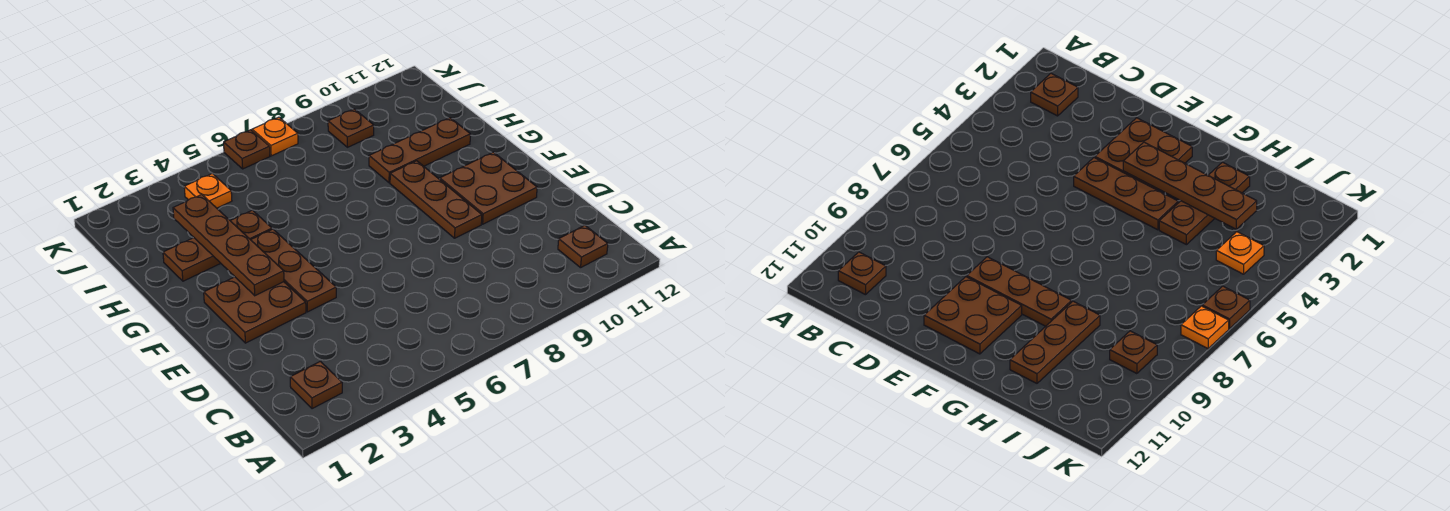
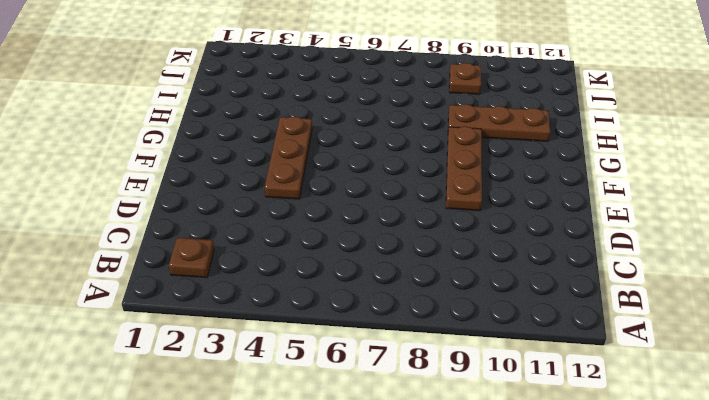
none -> brown 1x1 plate [558,225,608,268]
none -> brown 2x2 plate [204,277,306,343]
none -> brown 2x2 plate [440,152,537,224]

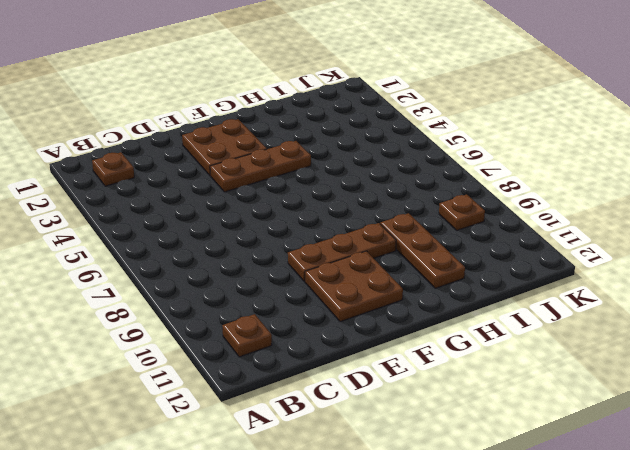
none -> brown 1x3 plate [163,210,272,281]
none -> orange 1x1 plate [184,173,232,208]
none -> brown 1x1 plate [224,130,270,169]

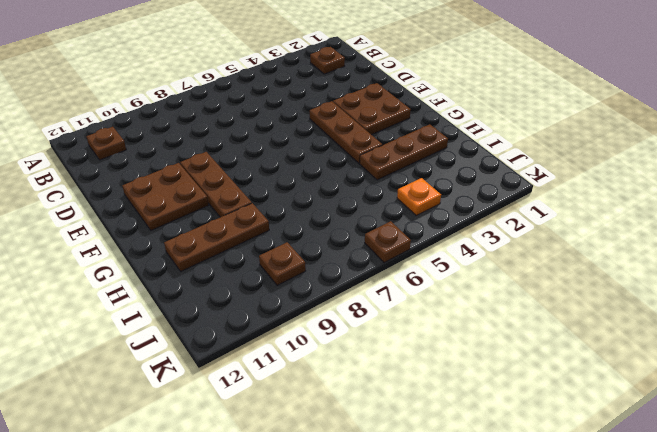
none -> orange 1x1 plate [252,117,298,156]
none -> brown 1x4 plate [173,194,284,296]

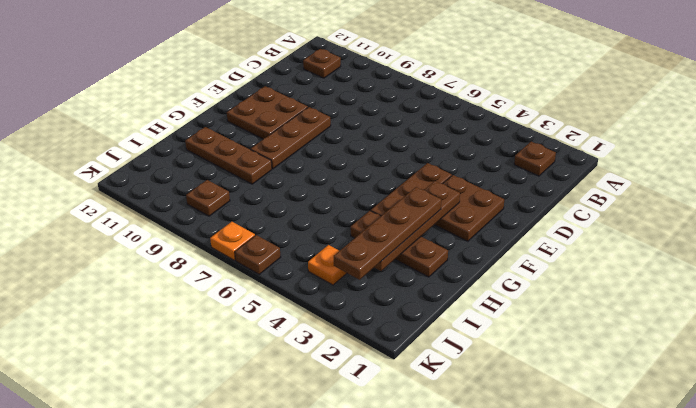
brown 1x4 plate [334,187,441,280] -> none

